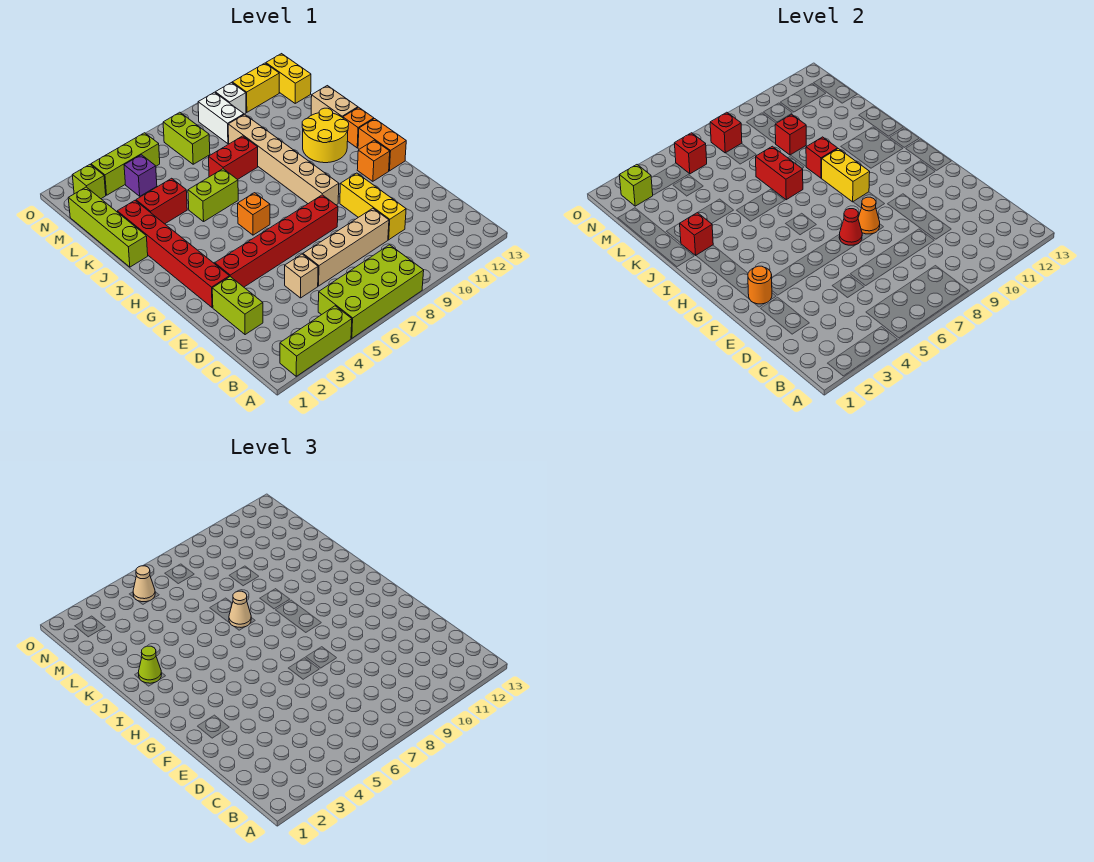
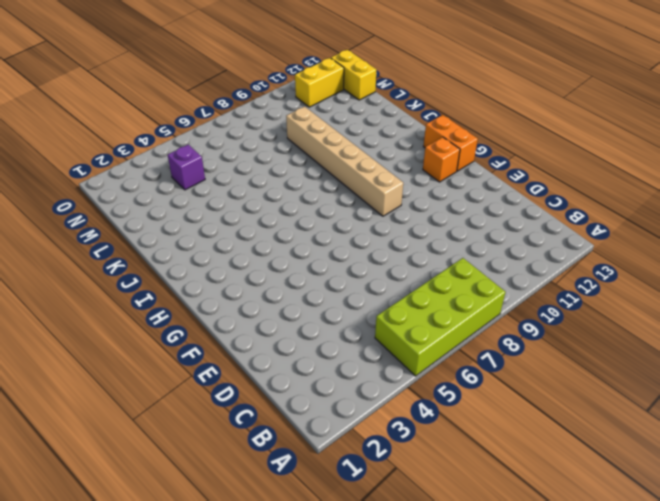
none -> lime 1x3 brick [280,306,352,376]
none -> lime 1x2 brick [212,277,263,335]
none -> tan 1x1 brick [285,254,318,298]
none -> tan 1x4 brick [303,208,389,286]

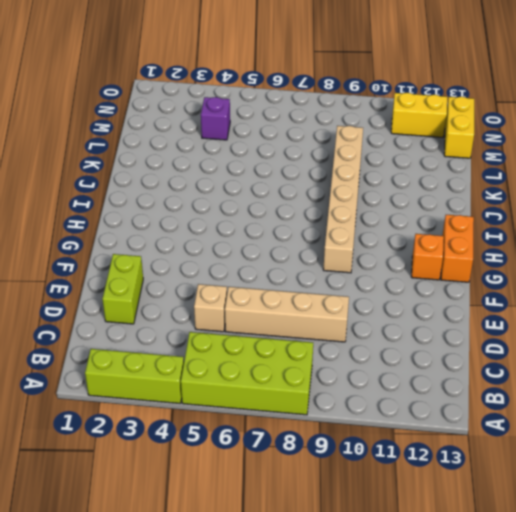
none -> yellow 1x3 brick [340,173,406,240]
none -> red 1x6 brick [117,201,229,308]
none -> red 1x6 brick [215,195,338,287]
none -> orange 1x1 brick [238,193,270,235]

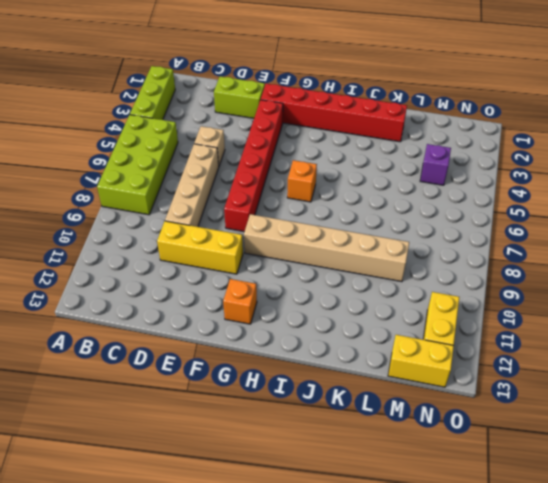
none -> orange 1x2 brick [358,119,406,171]
none -> yellow 2x2 round brick [302,108,349,163]
none -> orange 1x1 brick [343,107,374,148]
none -> lime 1x4 brick [68,187,148,267]

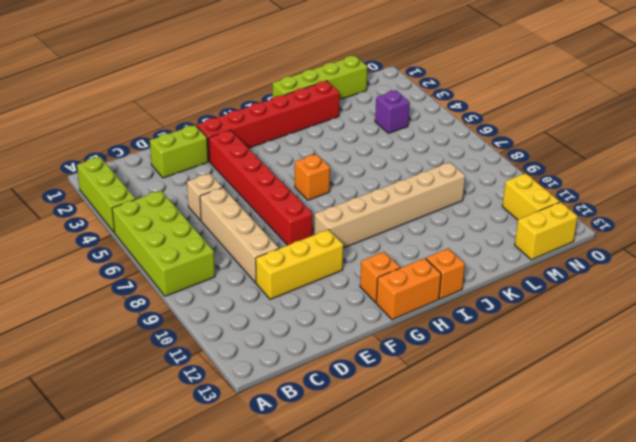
none -> yellow 2x2 round brick [302,108,349,163]
none -> lime 1x2 brick [188,169,238,222]
none -> tan 1x2 brick [311,86,358,118]
none -> red 1x2 brick [136,178,187,224]

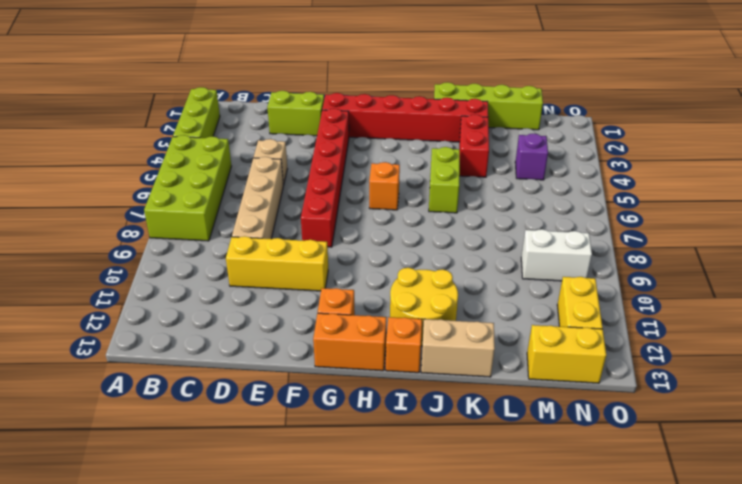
none -> tan 1x6 brick [228,114,339,205]
none -> red 1x2 brick [209,136,258,180]
none -> lime 1x2 brick [163,112,210,164]
none -> lime 1x1 brick [72,165,106,199]

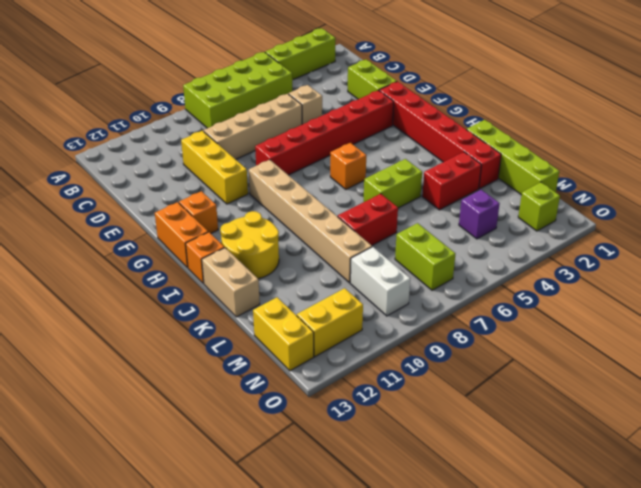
none -> lime 1x3 brick [91,133,160,195]
none -> white 1x1 brick [215,83,246,114]
none -> orange 1x1 round brick [748,266,772,304]
none -> red 1x1 cone [839,209,862,245]

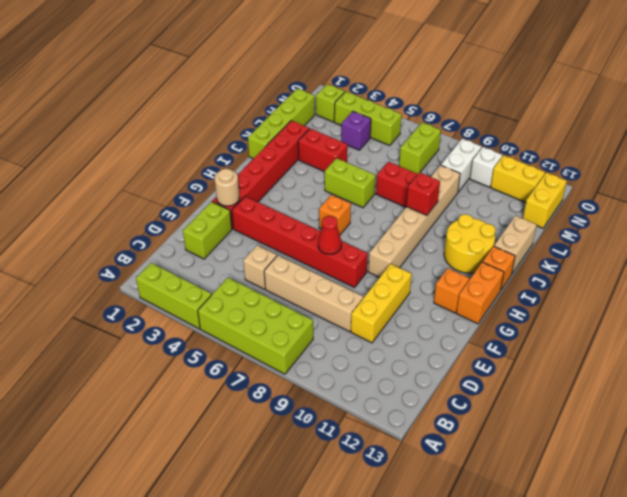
tan 1x1 round brick [215,169,240,206] -> orange 1x1 round brick [748,266,772,304]
none -> orange 1x1 cone [858,197,880,234]
none -> yellow 1x2 brick [822,149,870,202]
none -> red 1x1 brick [680,213,713,255]
none -> red 1x2 brick [756,146,803,200]

